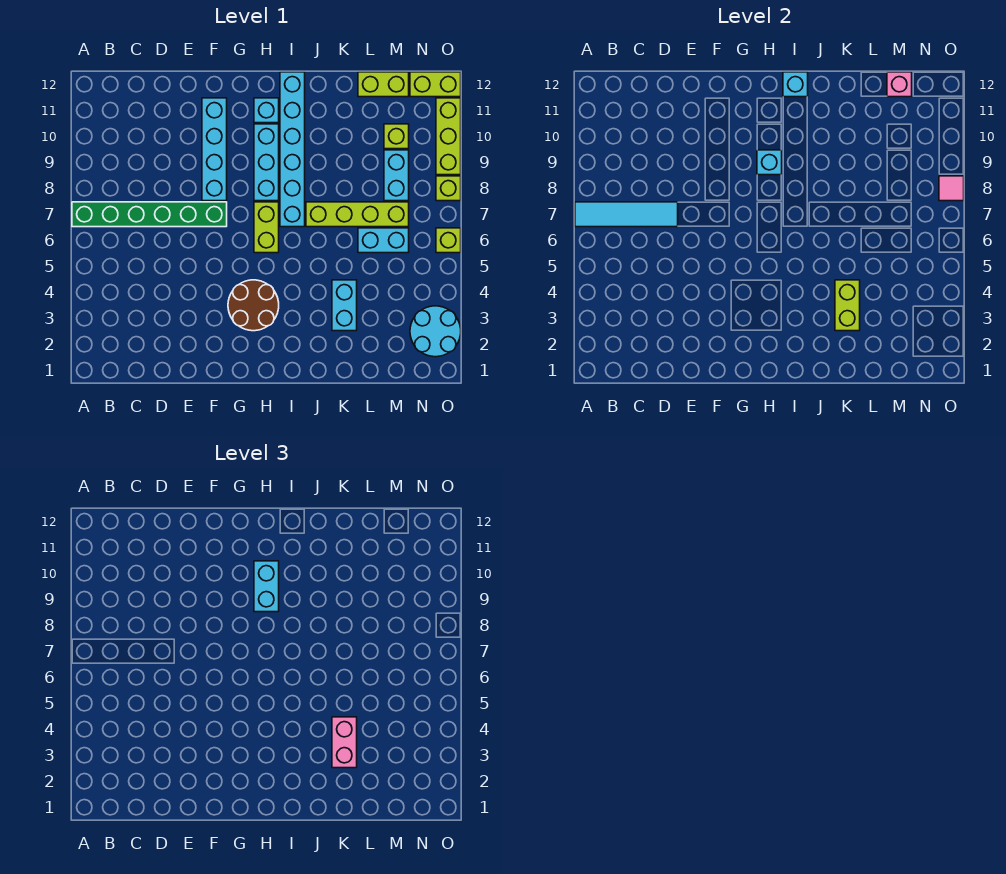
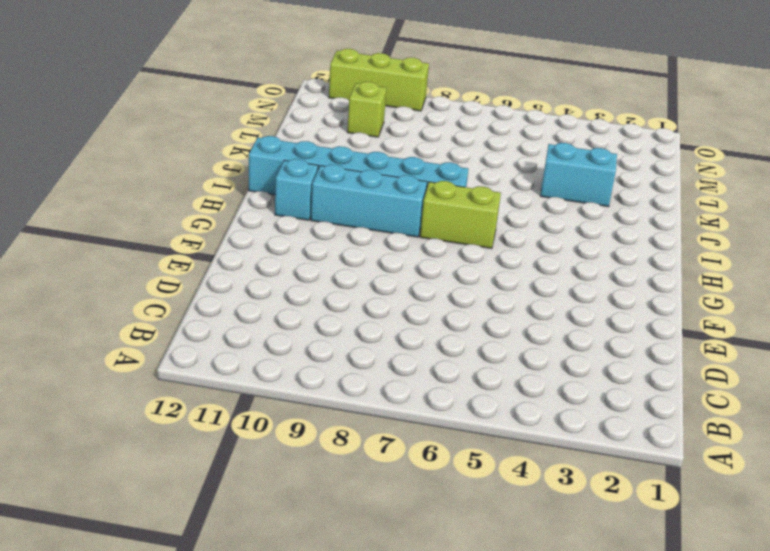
none -> green 1x6 brick [72,202,227,227]
none -> cyan 1x4 brick [202,98,227,201]
none -> brown 2x2 round brick [228,280,279,331]

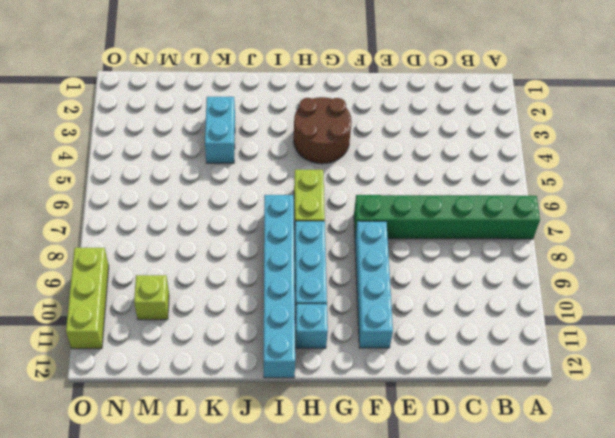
none -> lime 1x4 brick [306,202,409,227]
none -> cyan 1x2 brick [358,228,409,253]
none -> lime 1x2 brick [358,72,409,97]

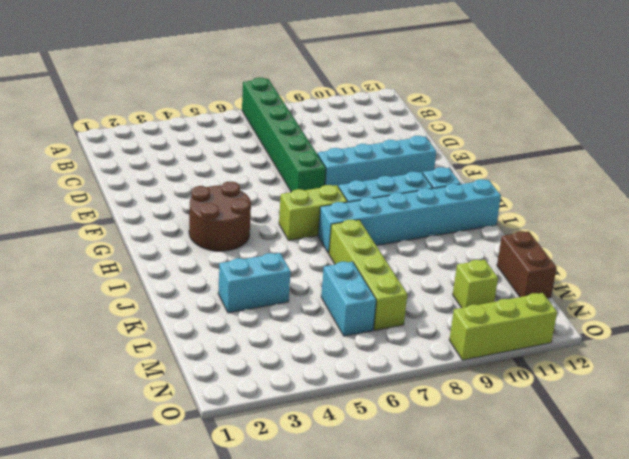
brown 1x2 brick [497,231,557,298] -> lime 1x2 brick [358,72,409,97]
none -> cyan 1x2 brick [384,150,409,201]
none -> cyan 2x2 round brick [410,306,461,357]
none -> lime 1x2 brick [410,72,461,97]

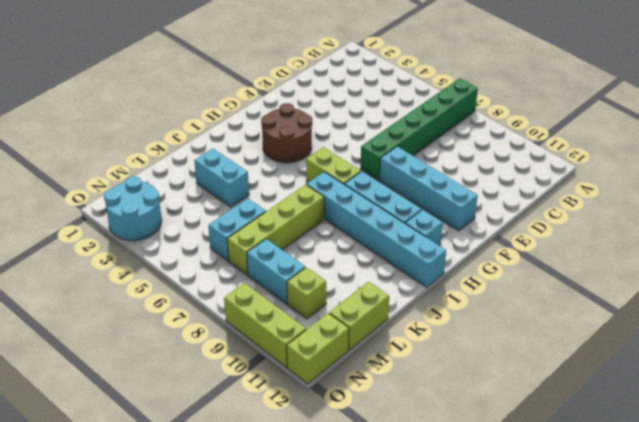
none -> lime 1x1 brick [436,228,461,253]
none -> lime 1x1 brick [436,176,461,201]
none -> cyan 1x4 tile [575,202,678,227]

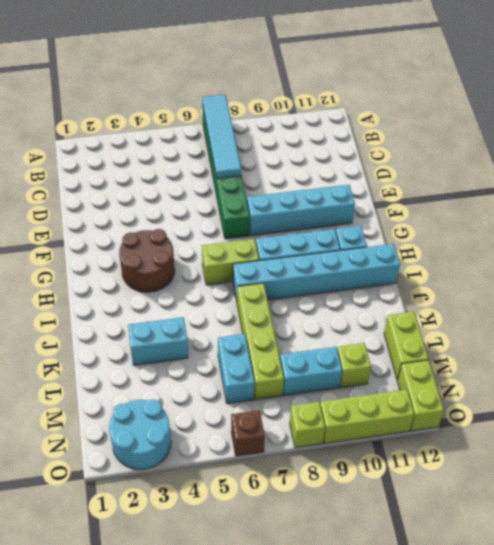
brown 1x1 brick [231,410,265,456] -> lime 1x1 brick [436,228,461,253]
none -> cyan 1x1 brick [757,150,782,175]
none -> cyan 1x1 brick [783,72,808,97]
none -> lime 1x2 brick [835,280,860,331]

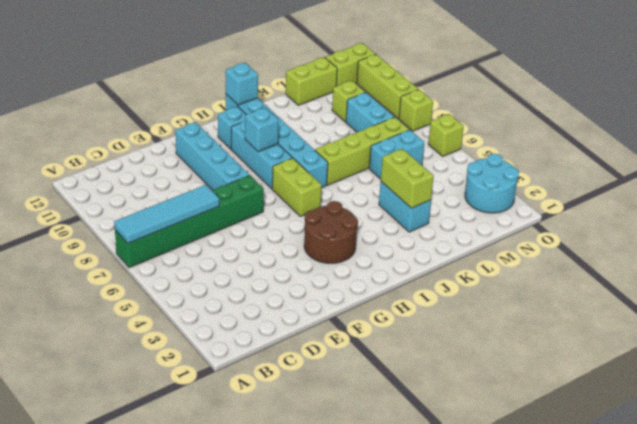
none -> pink 1x1 brick [887,72,912,97]
none -> pink 1x1 tile [939,176,964,201]
none -> cyan 1x2 brick [254,561,279,612]

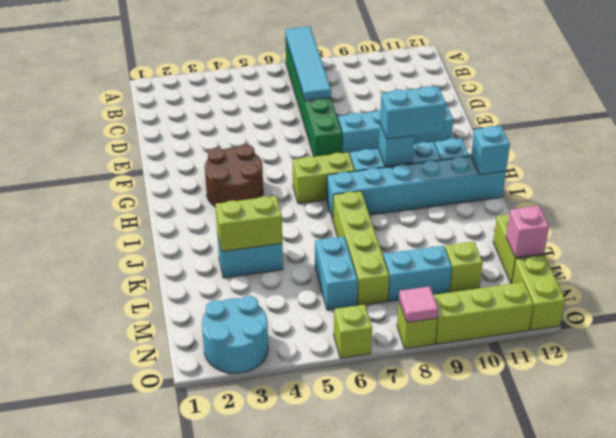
none -> pink 1x2 brick [332,717,357,768]

